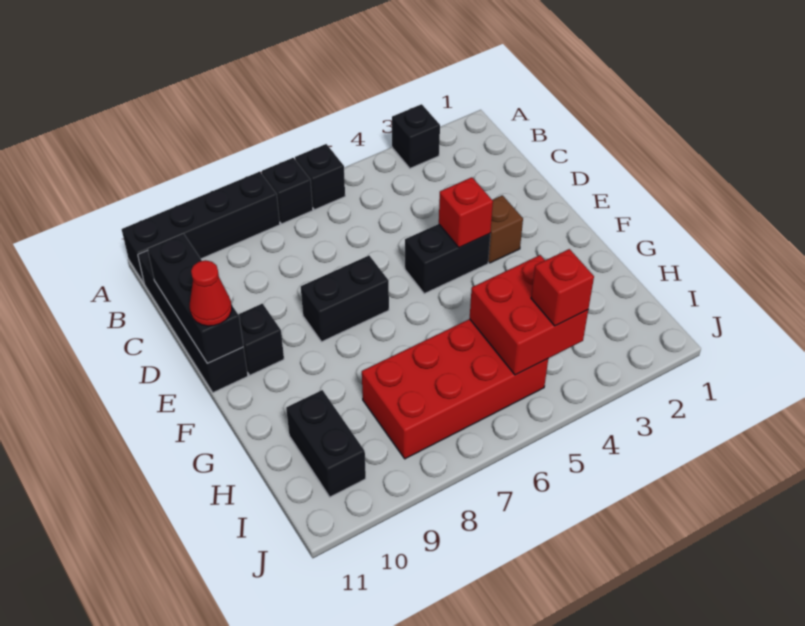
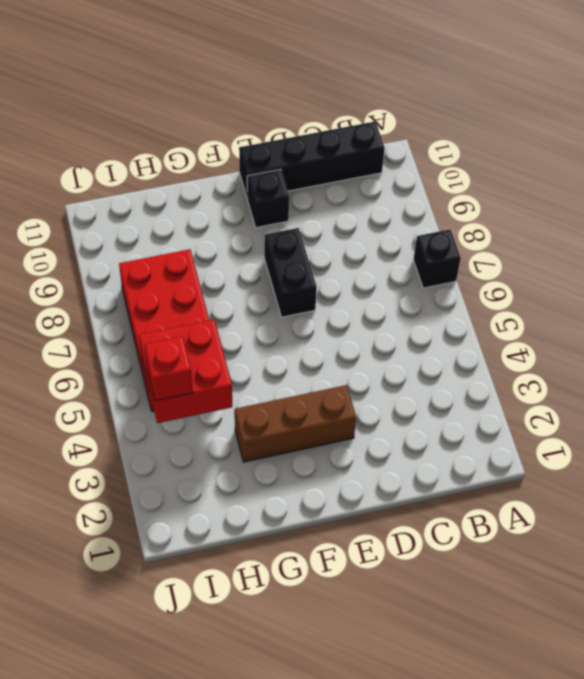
brown 1x3 brick [235,385,356,462] -> brown 1x1 brick [488,195,523,263]
none -> black 1x1 brick [392,104,440,168]
none -> black 1x1 brick [295,144,345,210]
none -> black 1x4 brick [122,172,280,283]

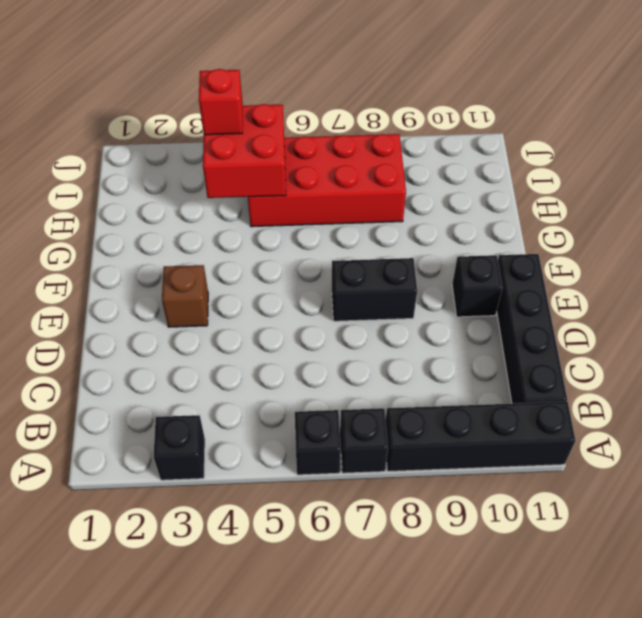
none -> black 1x2 brick [405,224,490,294]
none -> black 1x2 brick [286,390,366,497]
none -> black 1x3 brick [148,234,243,363]

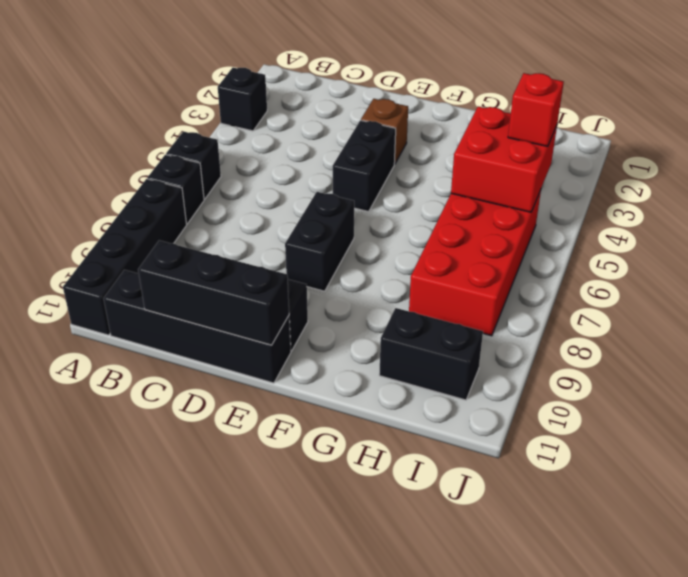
none -> red 1x1 brick [439,177,493,248]
none -> red 1x1 cone [190,260,232,326]

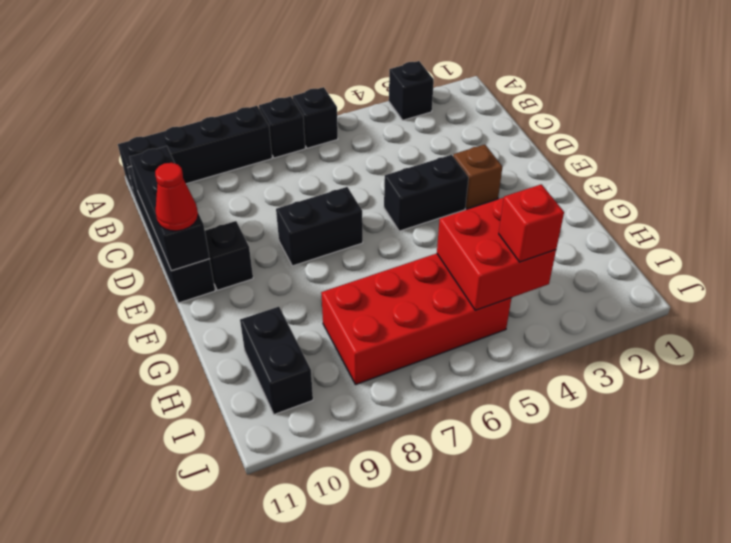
none -> red 1x1 brick [439,177,493,248]

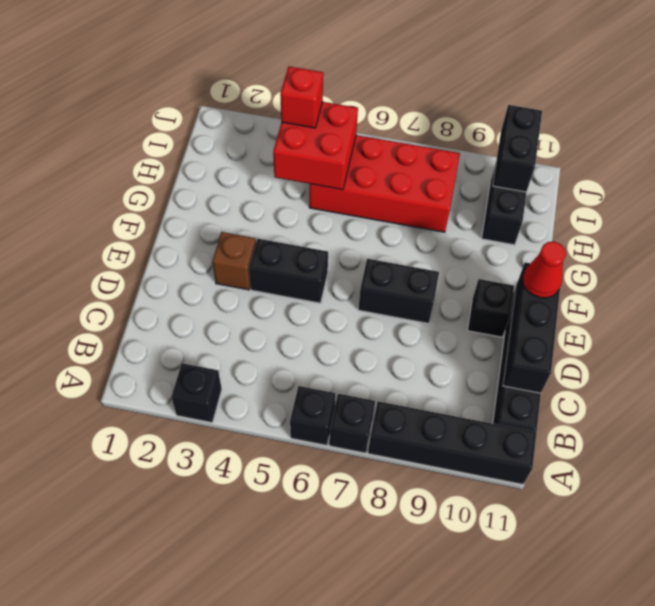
black 1x2 brick [493,105,542,192] -> none
none -> red 1x1 brick [439,177,493,248]

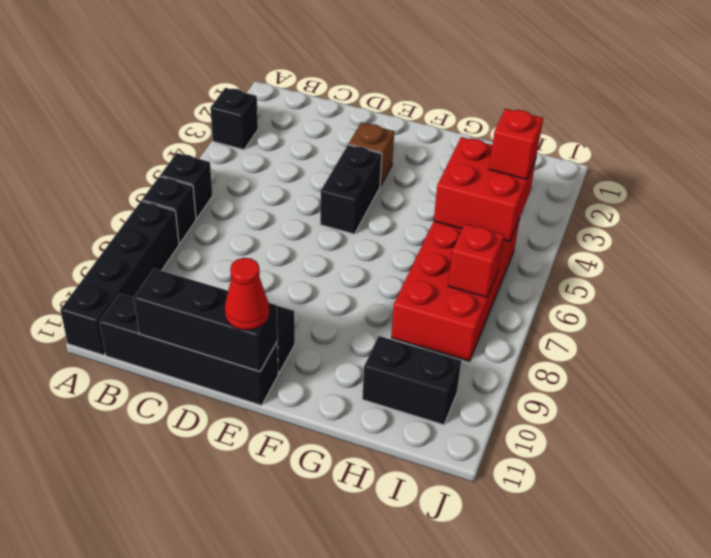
red 1x1 brick [448,224,504,297] -> red 1x1 brick moved to [439,177,493,248]
none -> black 1x2 brick [301,256,389,342]

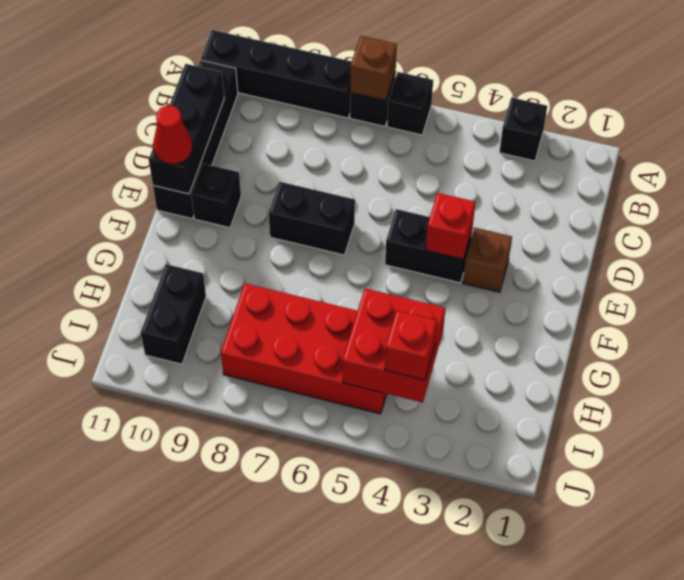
brown 1x1 brick [350,36,397,101] -> none

